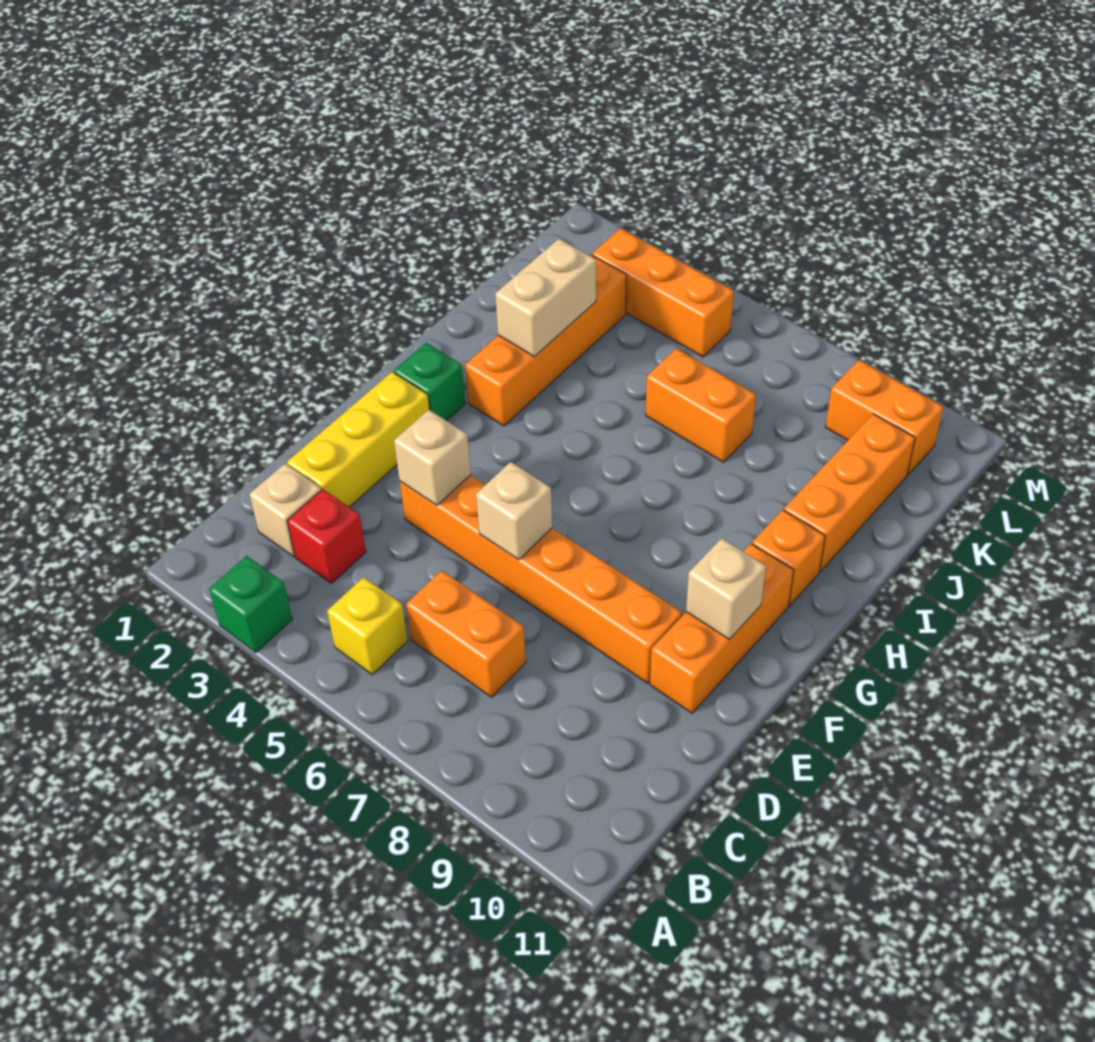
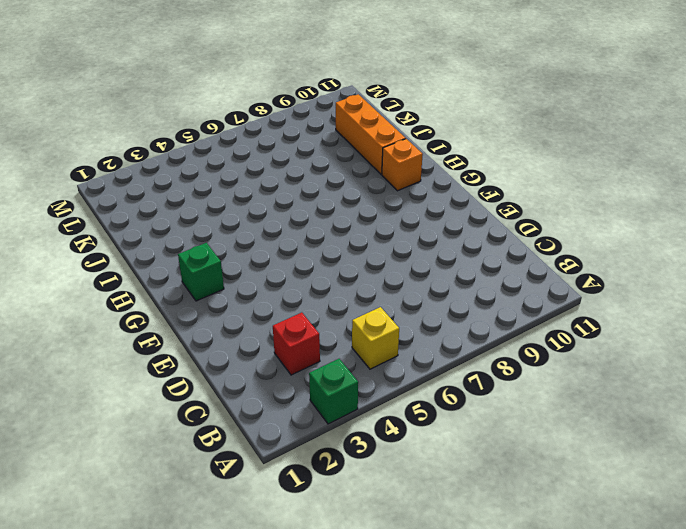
none -> tan 1x1 brick [249,464,321,557]
none -> orange 1x2 brick [406,570,526,697]
none -> yellow 1x3 brick [287,372,430,507]

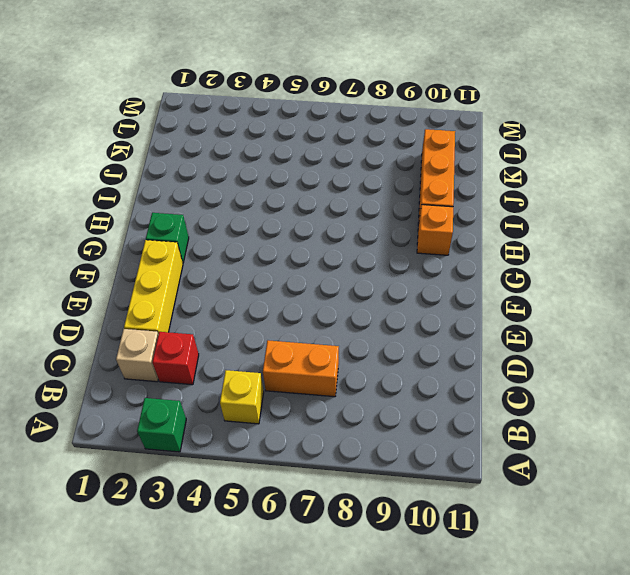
none -> orange 1x6 brick [400,475,682,683]
none -> orange 1x3 brick [650,544,794,713]
none -> orange 1x4 brick [465,254,627,426]

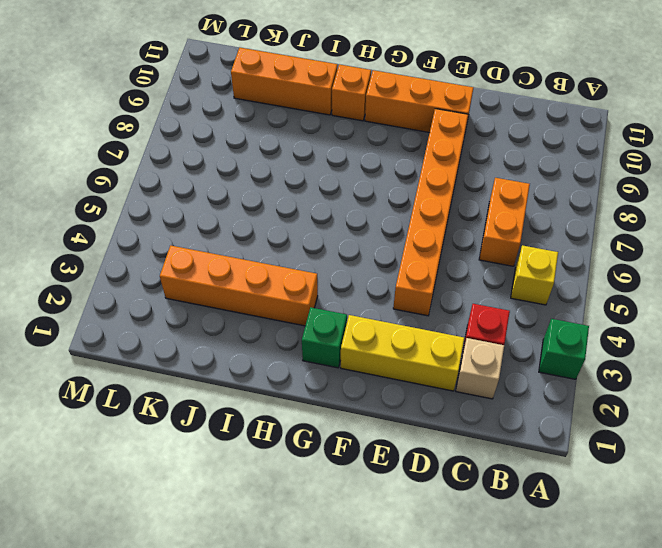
none -> orange 1x2 brick [646,348,756,462]
none -> orange 1x3 brick [592,228,734,357]
none -> orange 1x2 brick [826,360,943,475]

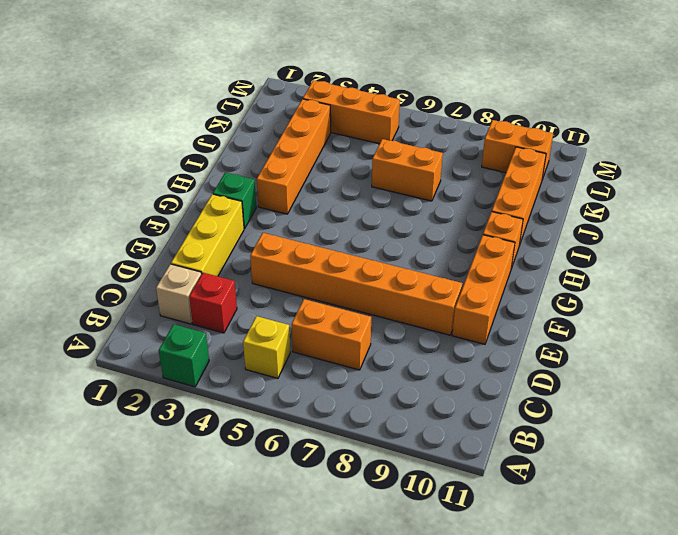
none -> tan 1x1 brick [394,410,471,505]
none -> tan 1x1 brick [476,462,552,560]
none -> tan 1x1 brick [686,538,766,639]

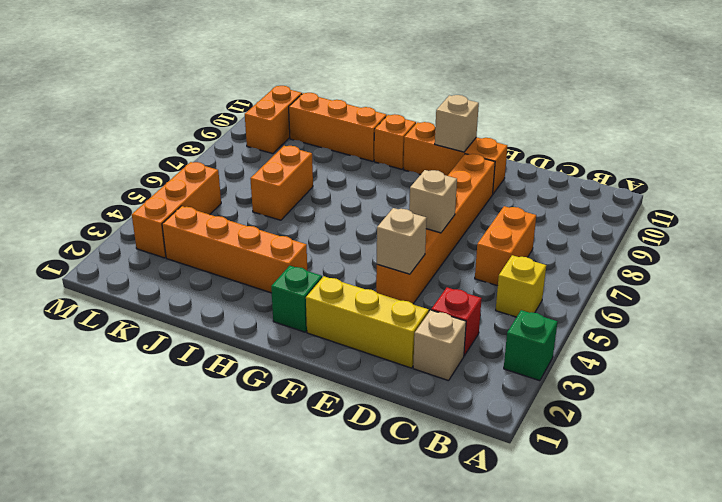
none -> tan 1x2 brick [495,239,596,357]

